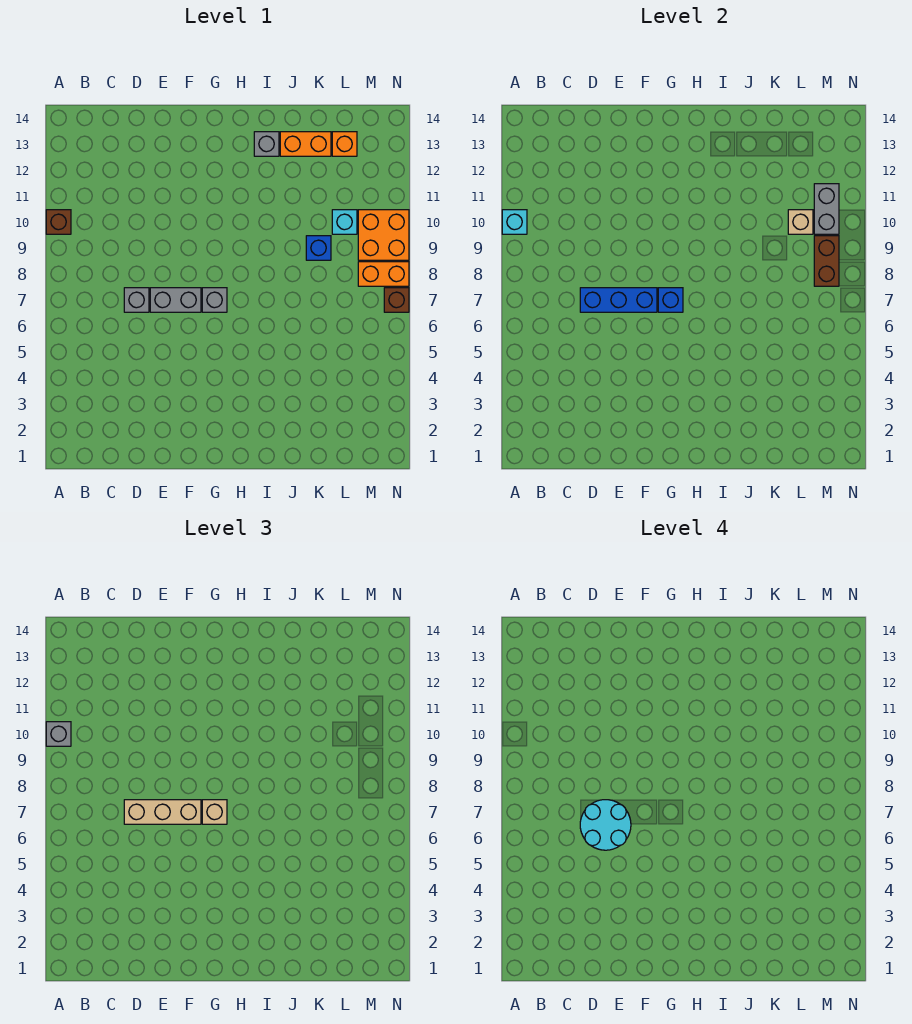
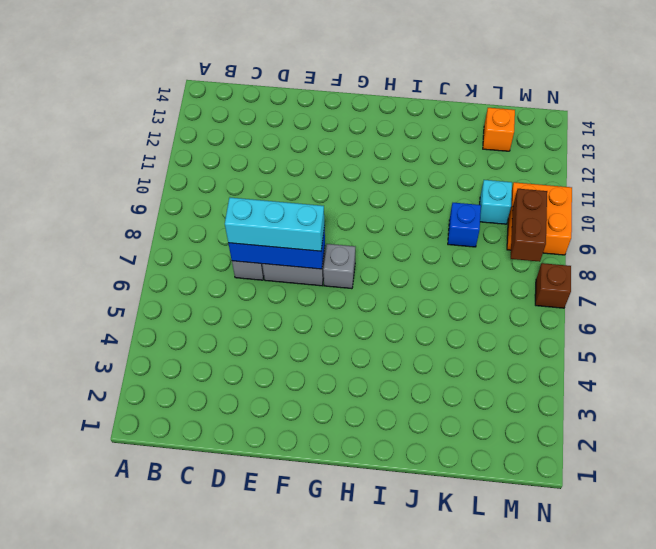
cyan 1x3 brick [225,198,325,251] -> tan 1x3 brick [124,800,201,824]
none -> brown 1x1 brick [46,210,71,234]
none -> grey 1x1 brick [254,132,279,156]
none -> orange 1x2 brick [280,132,331,156]

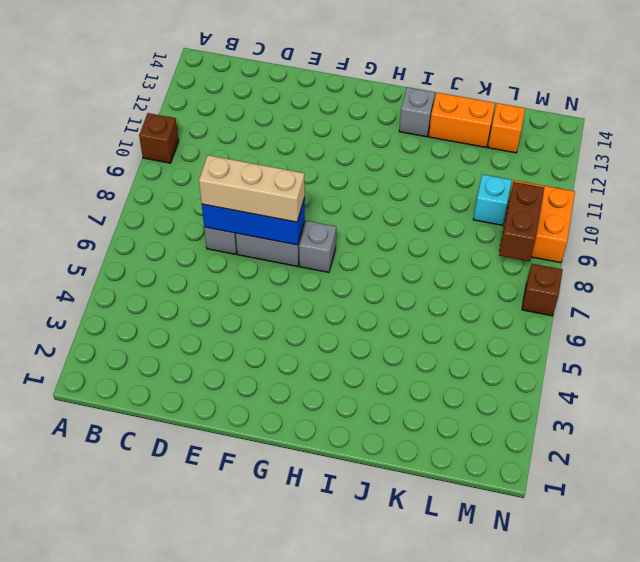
none -> blue 1x1 brick [306,236,331,260]
none -> orange 1x2 brick [358,262,409,286]
none -> cyan 1x1 brick [502,210,527,234]

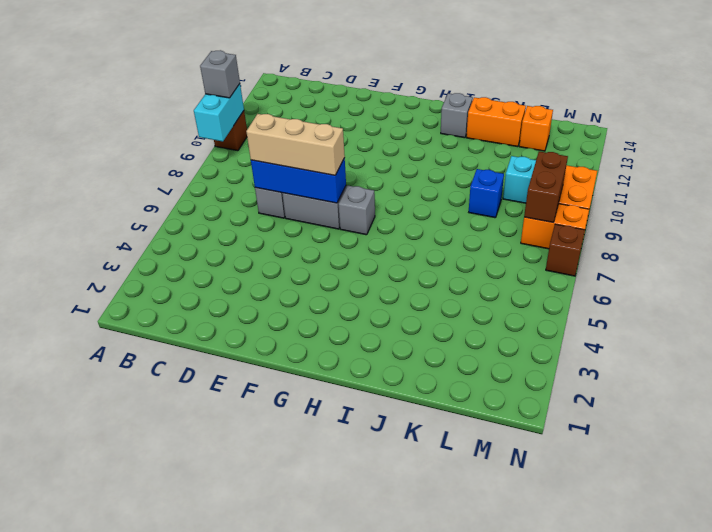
cyan 1x2 brick [194,84,244,141] -> cyan 1x1 brick [502,210,527,234]
none -> blue 1x1 brick [658,288,683,312]
none -> tan 1x1 brick [788,210,813,234]
none -> grey 1x2 brick [814,184,839,234]

